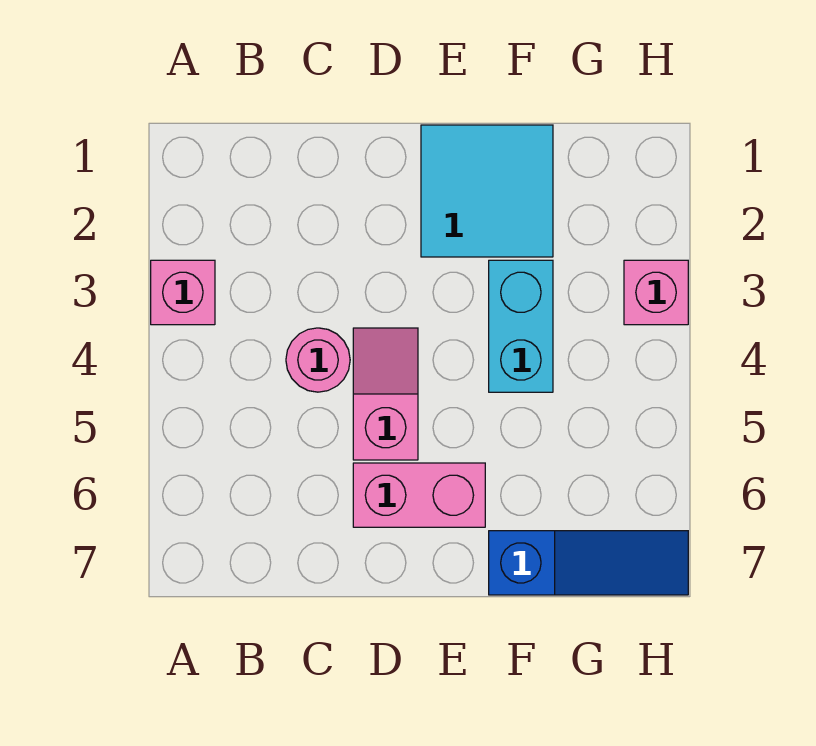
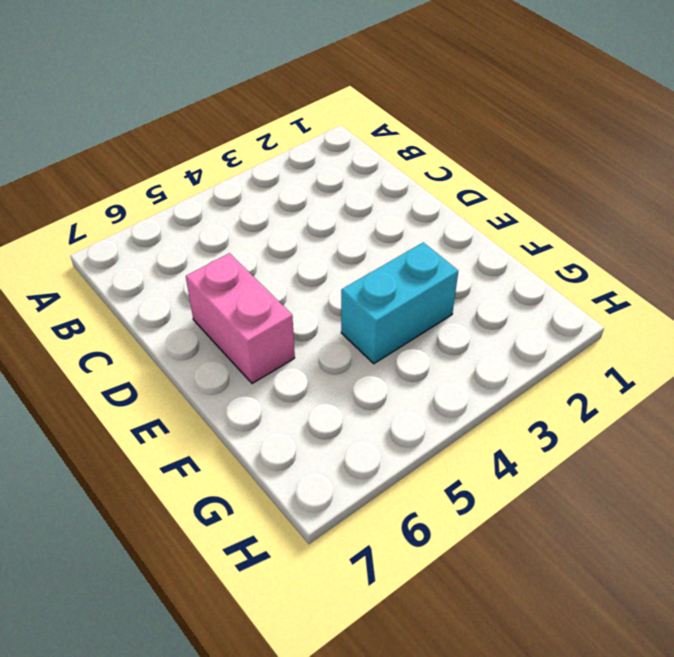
none -> pink 1x1 brick [151,260,215,325]
none -> pink 1x1 round brick [286,328,350,392]

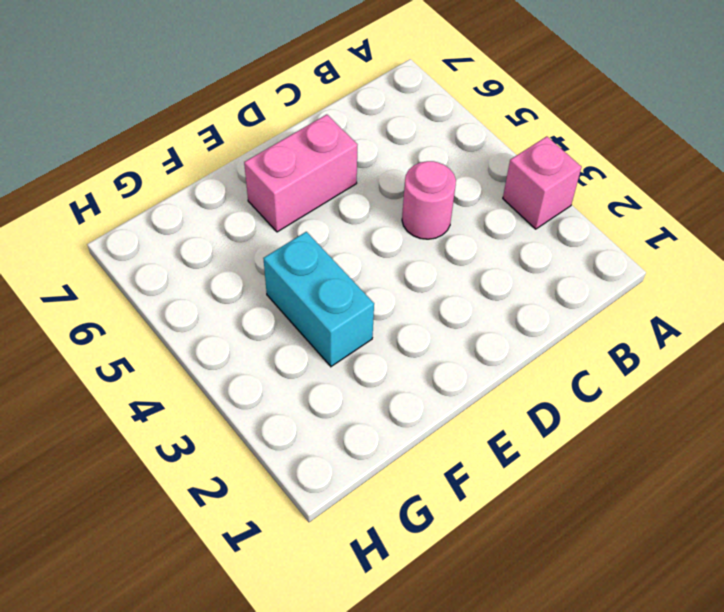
none -> pink 1x2 slope [353,328,418,460]
none -> cyan 2x2 tile [421,125,553,257]

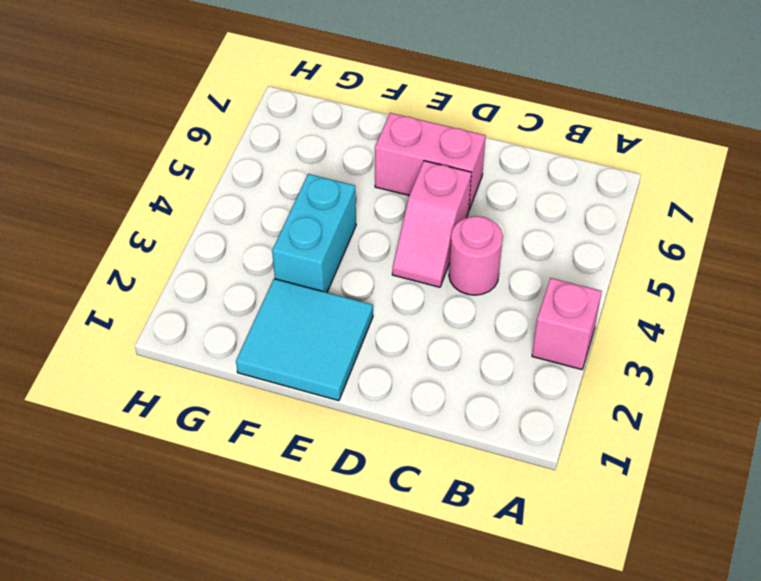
none -> blue 1x3 slope [489,531,688,595]
none -> pink 1x1 brick [624,260,688,325]

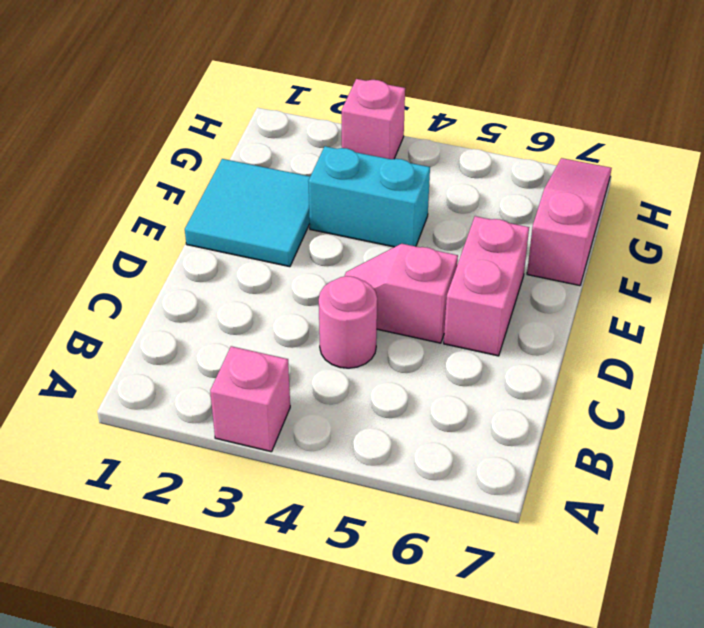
pink 1x3 slope [527,158,612,286] -> blue 1x3 slope [489,531,688,595]

